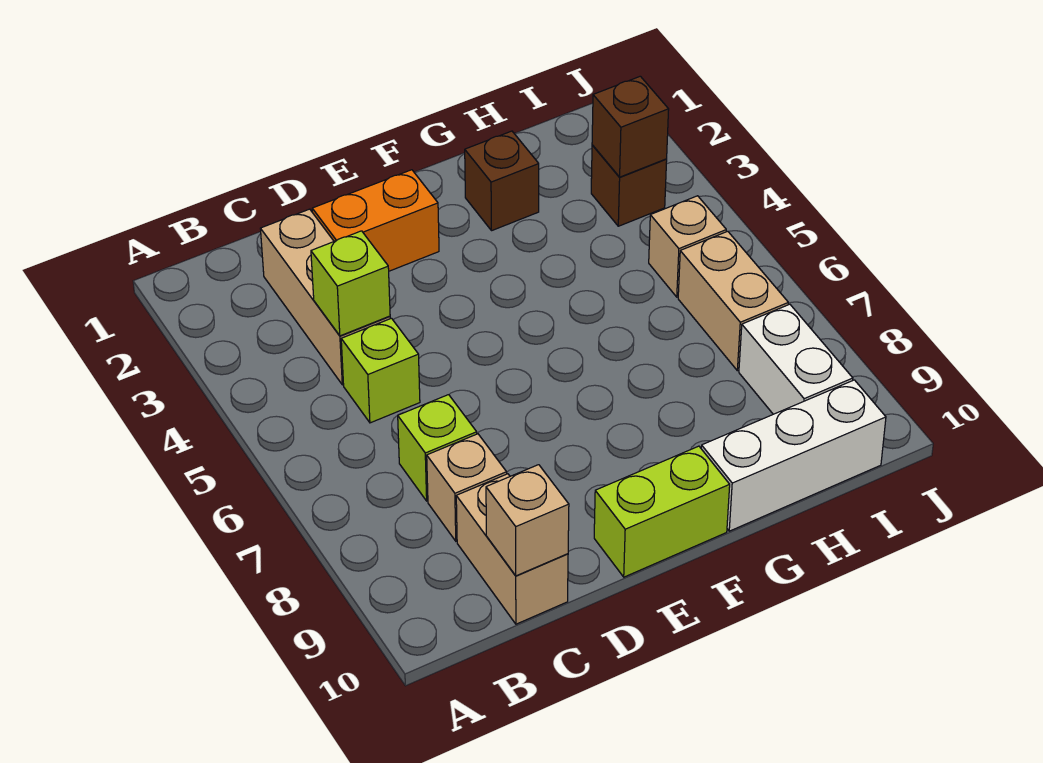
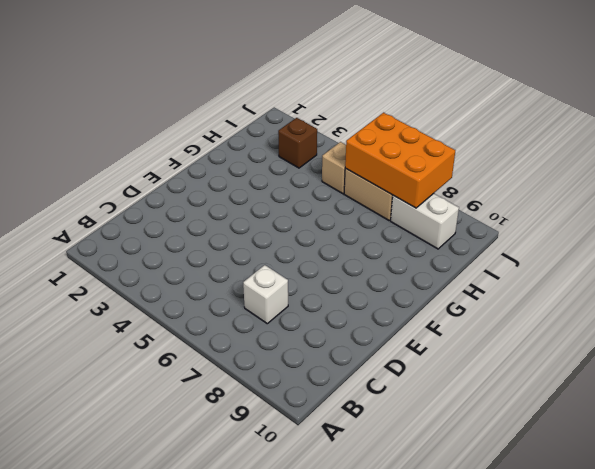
white 1x1 brick [243,265,288,324] -> lime 1x1 brick [398,395,477,501]
orange 2x3 brick [345,113,455,208] -> none
none -> tan 1x3 brick [260,209,390,385]
none -> lime 1x1 brick [341,318,420,423]
none -> tan 1x1 brick [427,434,507,541]

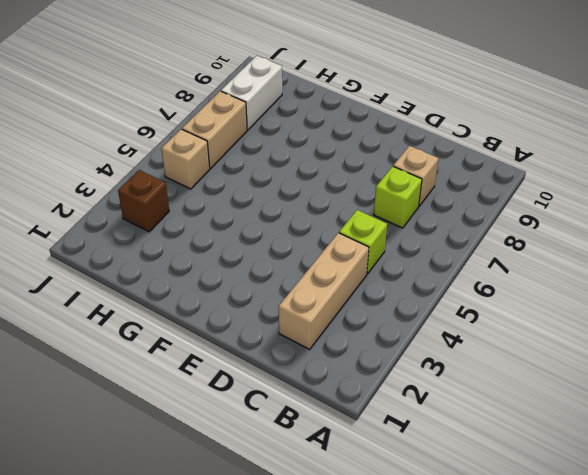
none -> tan 1x2 brick [456,474,568,624]
none -> orange 1x2 brick [312,170,439,271]
none -> lime 1x2 brick [594,446,730,577]

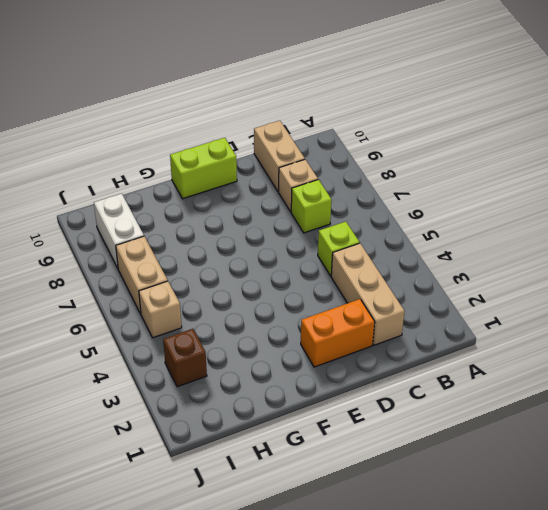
none -> brown 1x1 brick [465,131,539,231]
none -> white 1x3 brick [701,380,886,531]
none -> lime 1x1 brick [311,231,390,336]

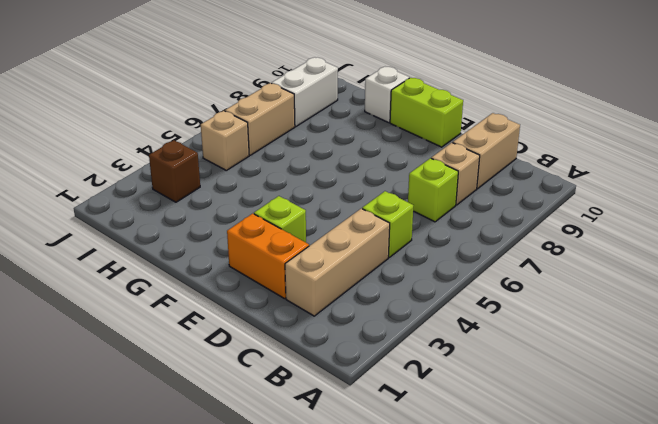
lime 1x1 brick [254,196,306,242] -> lime 1x1 brick moved to [311,231,390,336]
white 1x1 brick [365,67,409,123] -> white 1x3 brick [701,380,886,531]
none -> brown 1x1 brick [465,131,539,231]
none -> tan 1x1 brick [486,465,569,576]
none -> brown 1x1 brick [592,76,669,177]

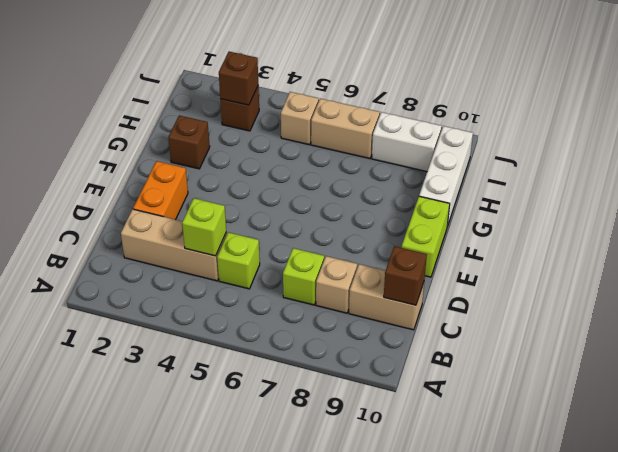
brown 1x1 brick [384,246,427,305] -> tan 1x1 brick [486,465,569,576]

